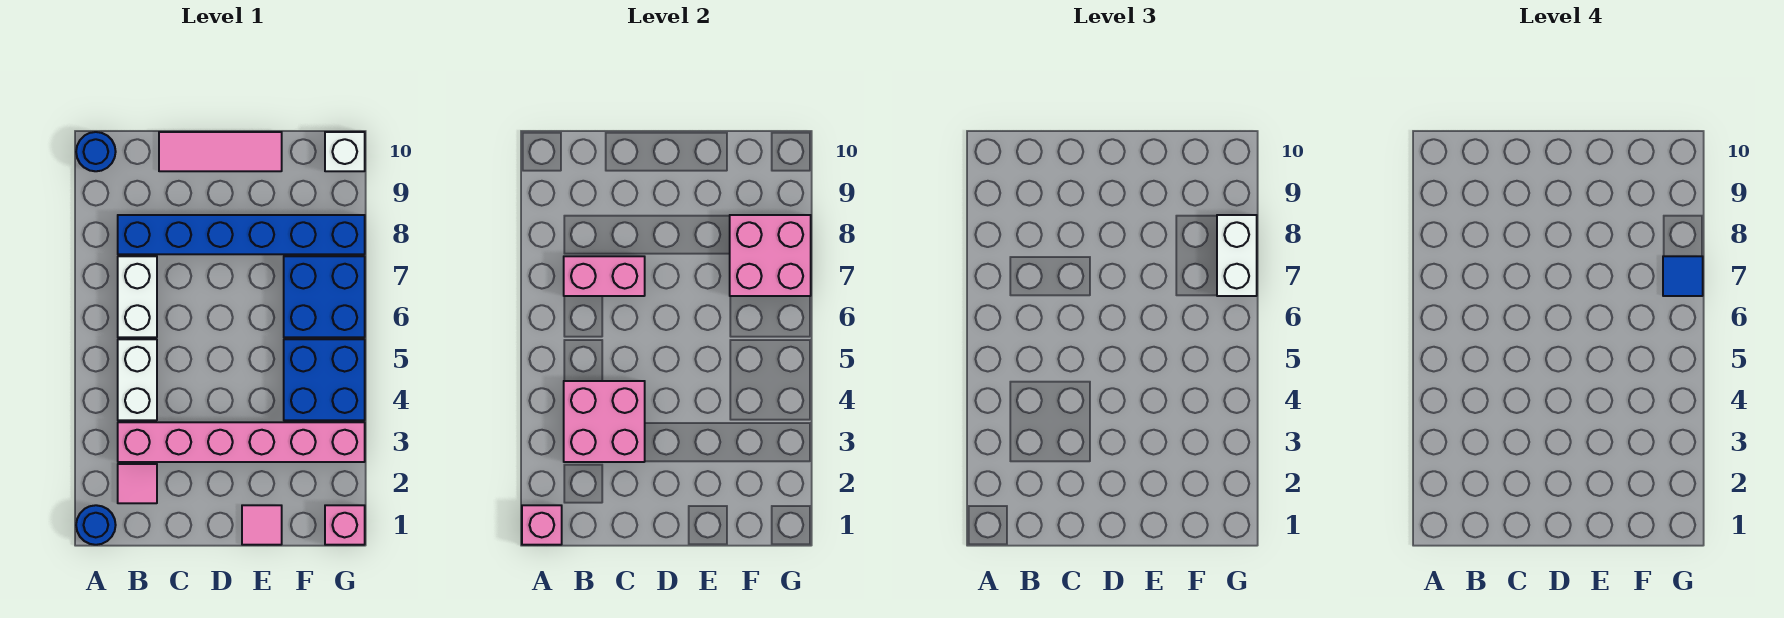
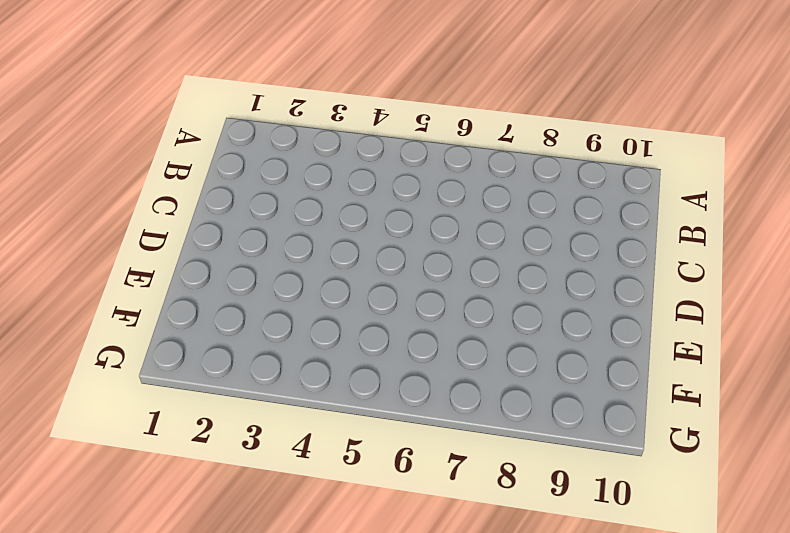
none -> blue 1x1 round brick [76,505,116,545]
none -> blue 1x1 round brick [76,132,116,171]
none -> pink 1x1 tile [118,464,157,503]

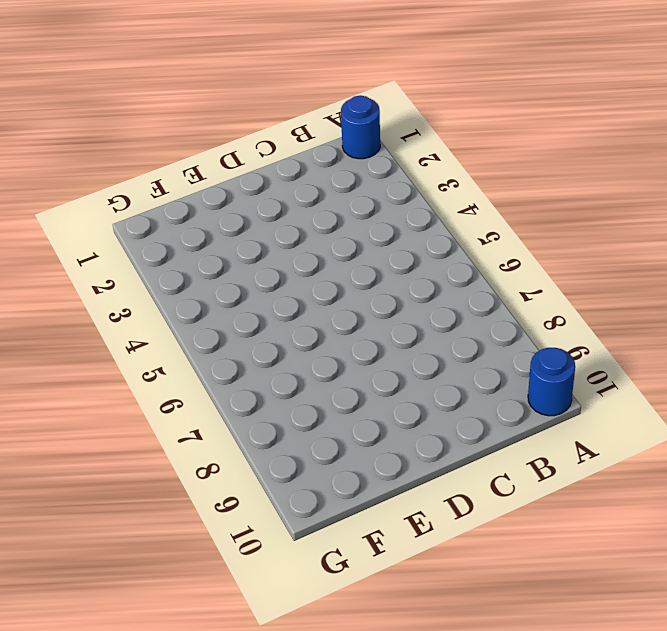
none -> pink 1x1 tile [118,464,157,503]
none -> pink 1x6 brick [118,422,365,462]
none -> white 1x2 brick [118,339,157,420]

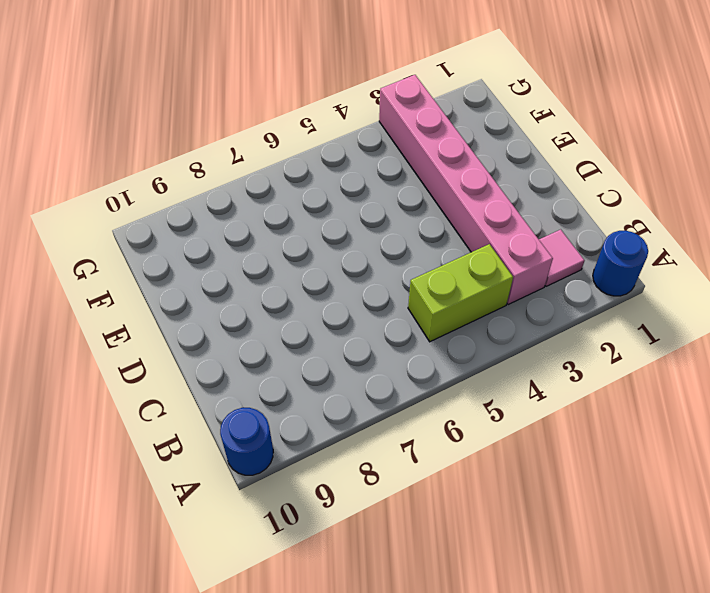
lime 1x2 brick [408,244,513,342] -> white 1x2 brick [118,339,157,420]
none -> white 1x2 brick [118,256,157,337]
none -> blue 1x6 brick [118,215,365,254]
none -> pink 1x3 tile [159,132,282,171]

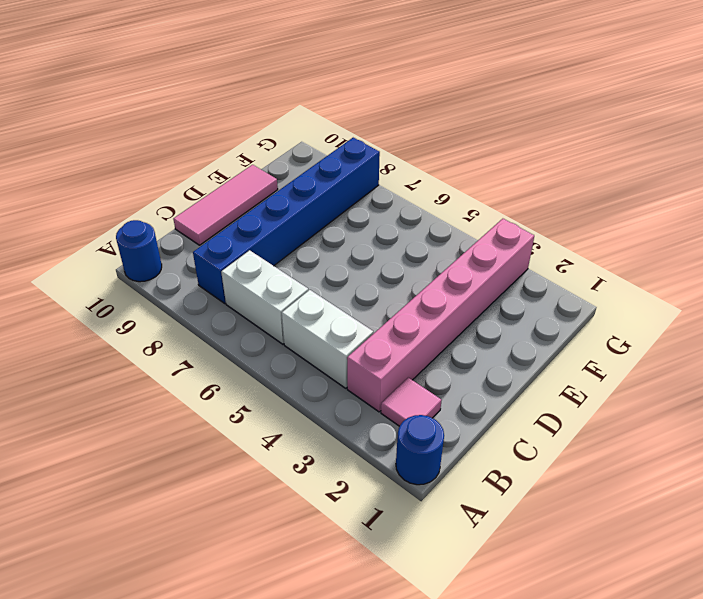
none -> pink 1x1 tile [242,505,282,545]
none -> blue 2x2 brick [284,339,365,420]
none -> blue 2x2 brick [284,256,365,337]

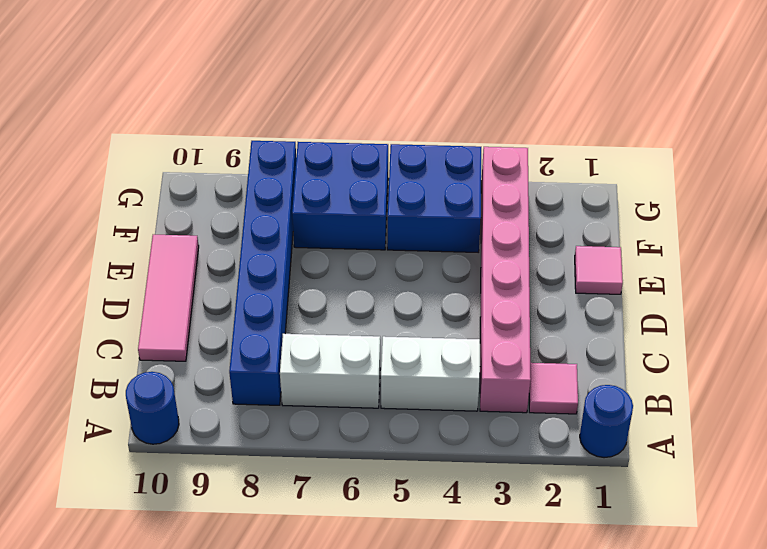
none -> pink 1x1 brick [325,505,365,545]
none -> white 1x1 brick [325,132,365,171]
none -> pink 1x1 brick [522,505,562,545]

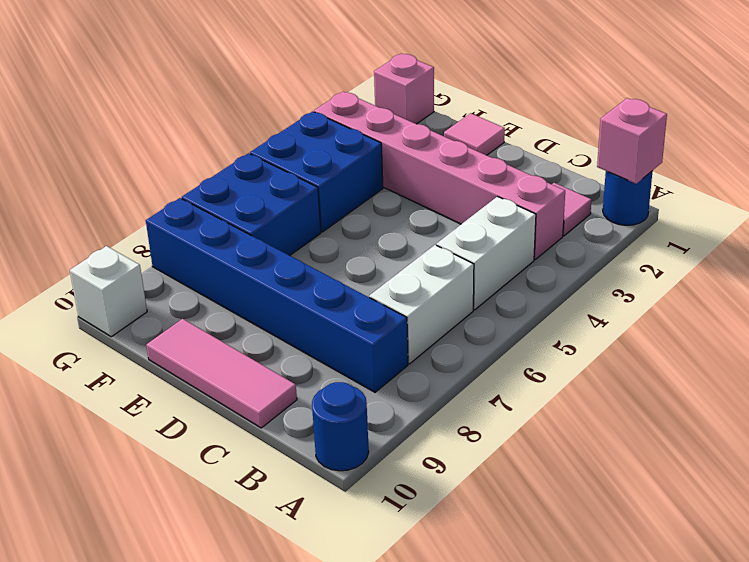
none -> pink 2x2 brick [564,381,645,462]
none -> pink 1x2 brick [564,256,645,296]
none -> pink 2x2 brick [730,215,811,296]

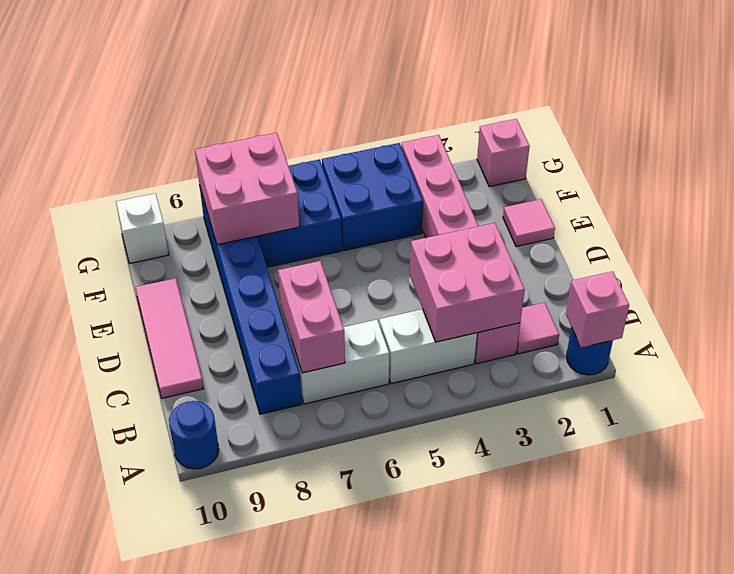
none -> white 1x2 brick [1217,215,1257,296]
none -> blue 1x1 tile [1663,256,1703,296]

